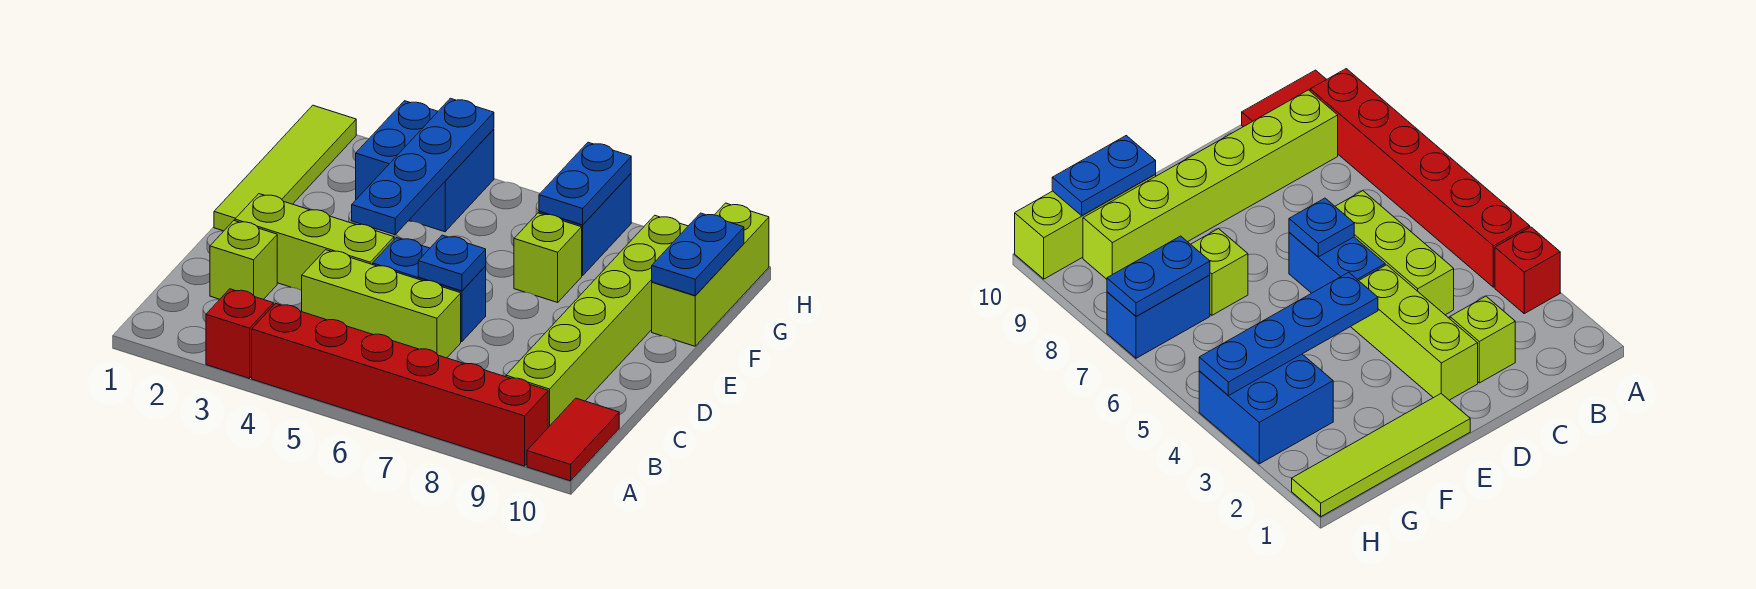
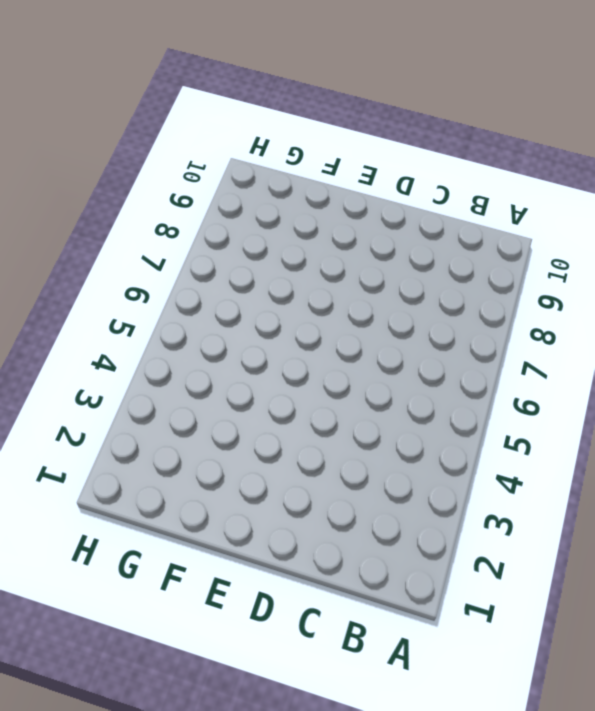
none -> red 1x1 brick [206,289,273,378]
none -> red 1x6 brick [252,303,548,466]
none -> red 1x2 tile [527,398,619,481]

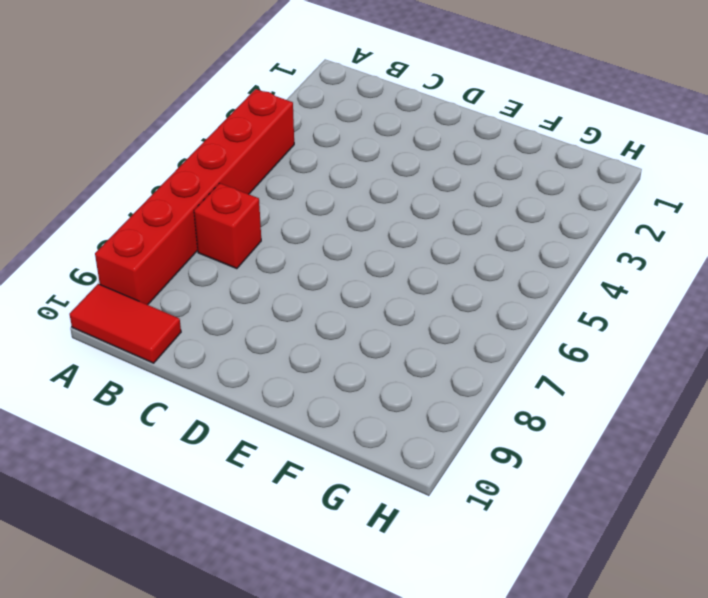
red 1x1 brick [194,183,261,269] -> red 1x1 brick moved to [206,289,273,378]
none -> lime 1x6 brick [506,215,688,427]
none -> lime 1x1 brick [210,221,277,300]
none -> lime 1x3 brick [302,250,461,358]

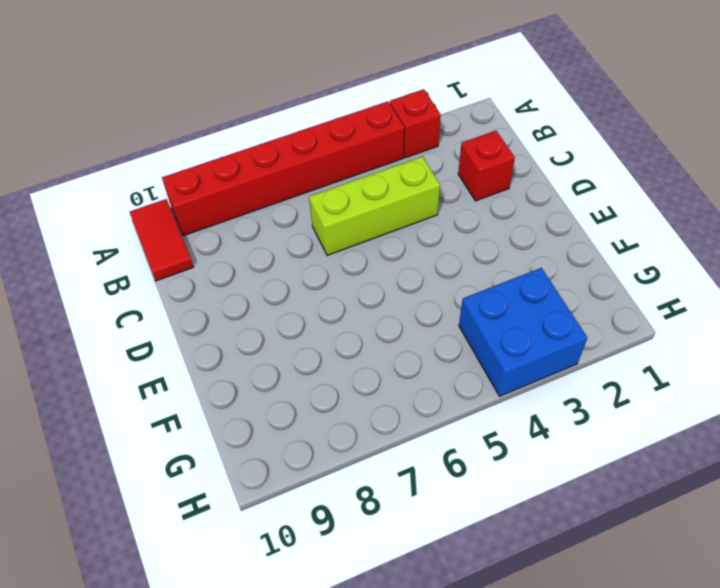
red 1x1 brick [458,131,515,201] -> lime 1x1 brick [210,221,277,300]
none -> lime 1x6 brick [506,215,688,427]
none -> lime 1x3 brick [235,194,394,291]
none -> blue 1x2 brick [373,238,486,342]

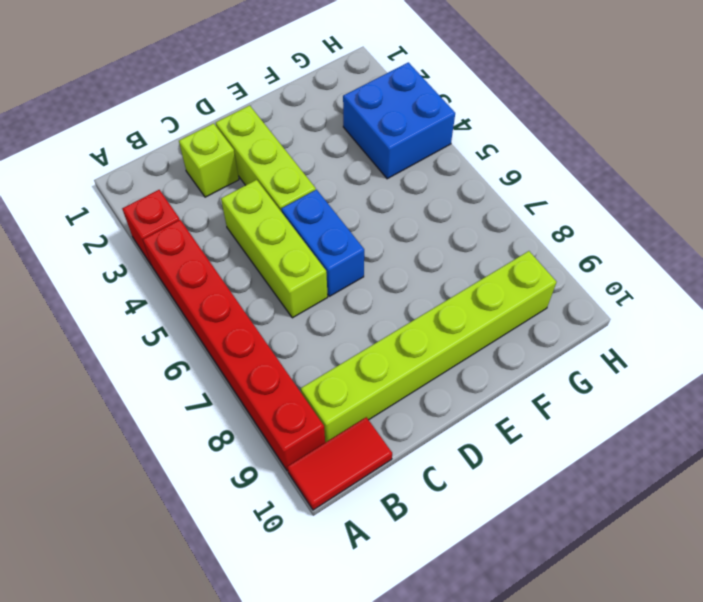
none -> lime 1x4 tile [214,105,356,231]
none -> lime 1x1 brick [514,213,582,302]
none -> lime 1x3 brick [652,203,769,346]

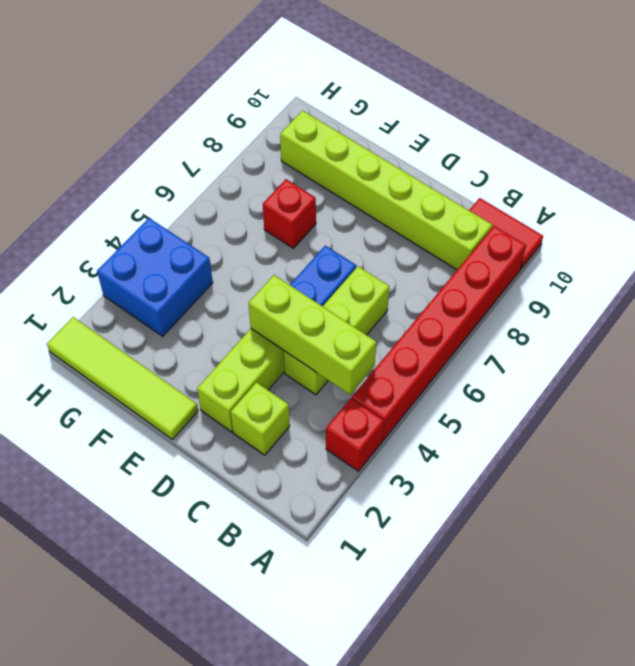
lime 1x3 brick [249,275,376,395] -> lime 1x3 brick moved to [652,203,769,346]
red 1x1 brick [263,179,316,248] -> lime 1x1 brick [514,213,582,302]
none -> blue 1x2 brick [539,174,631,276]
none -> blue 1x1 plate [418,235,486,291]
none -> blue 1x4 plate [352,98,494,235]

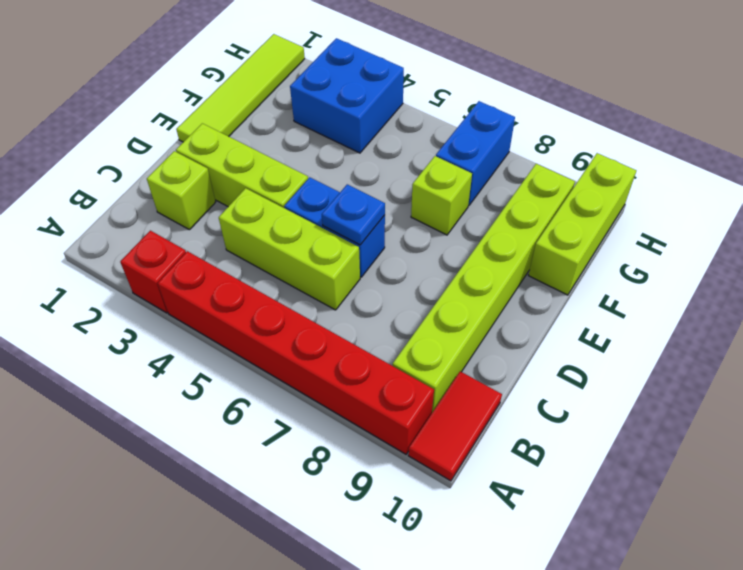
none -> blue 1x4 plate [352,98,494,235]
none -> blue 1x2 plate [652,213,744,296]
none -> blue 1x2 plate [539,142,631,225]

